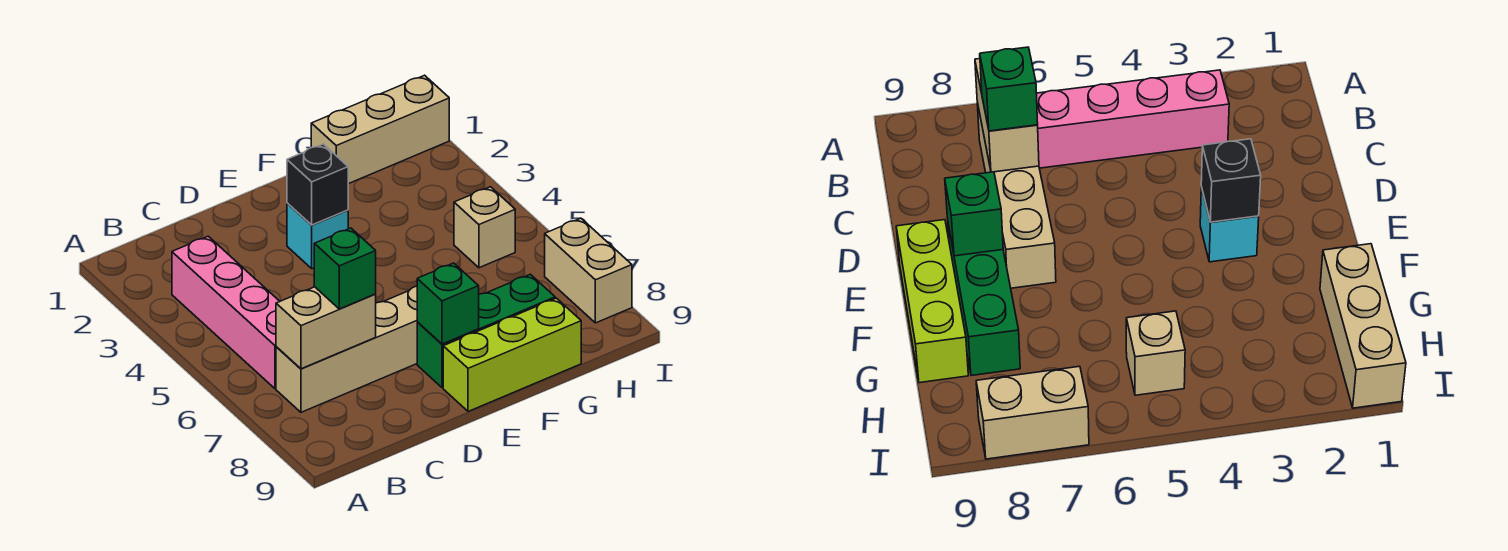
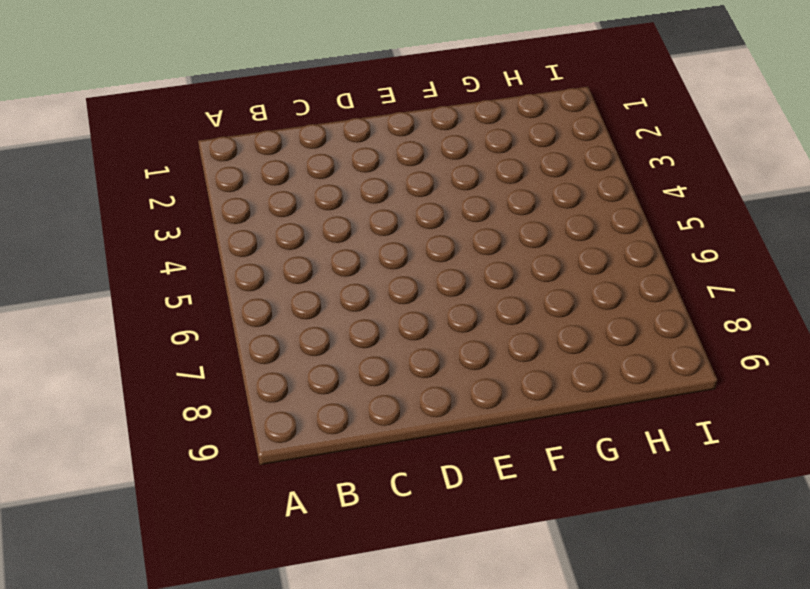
none -> pink 1x4 brick [172,236,280,389]
none -> tan 1x4 brick [276,286,417,412]
none -> cyan 1x1 brick [287,203,348,269]

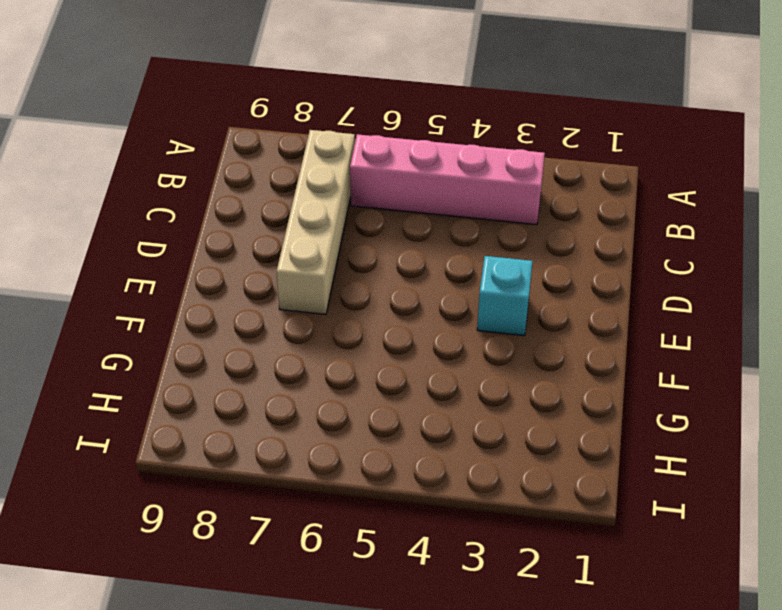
none -> green 1x3 brick [417,274,555,388]
none -> lime 1x3 brick [443,298,581,411]
none -> tan 1x3 brick [311,75,449,184]

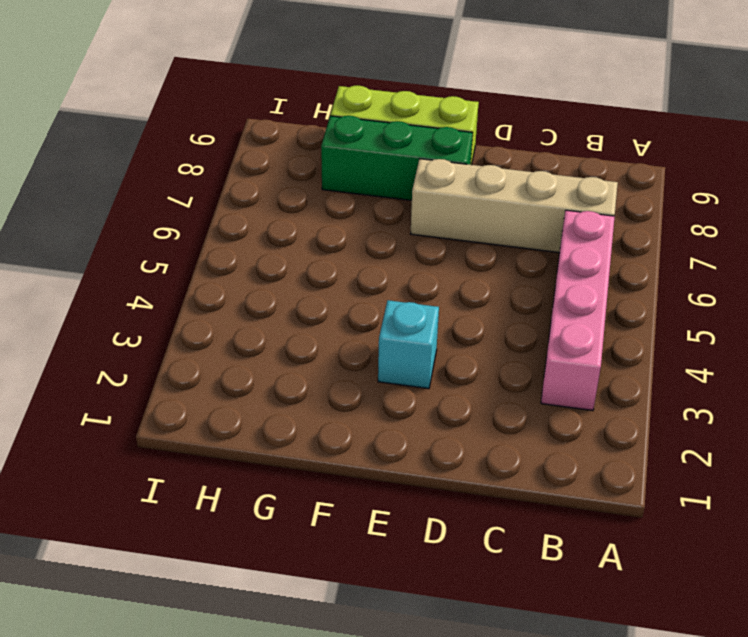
none -> tan 1x3 brick [311,75,449,184]
none -> tan 1x1 brick [454,187,515,268]
none -> tan 1x2 brick [545,218,632,323]

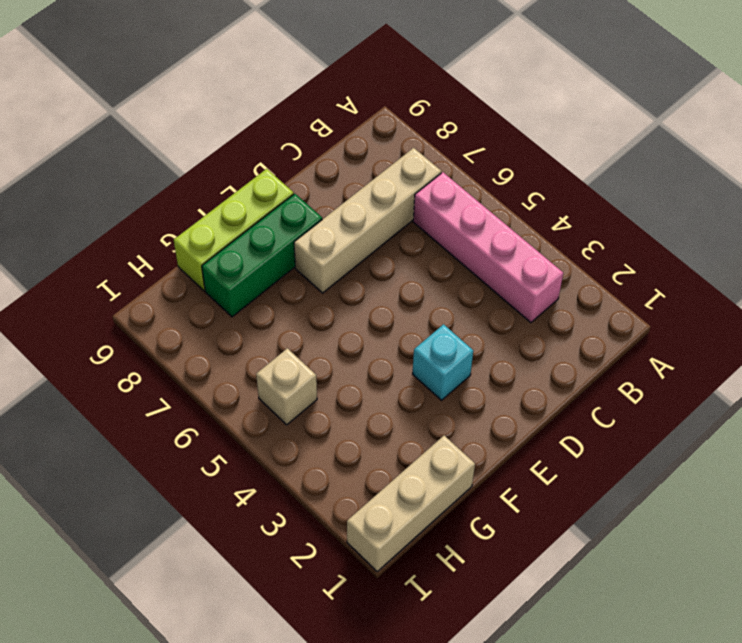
none -> tan 1x2 brick [545,218,632,323]
none -> tan 1x2 brick [276,287,376,369]
none -> black 1x1 brick [287,144,348,225]

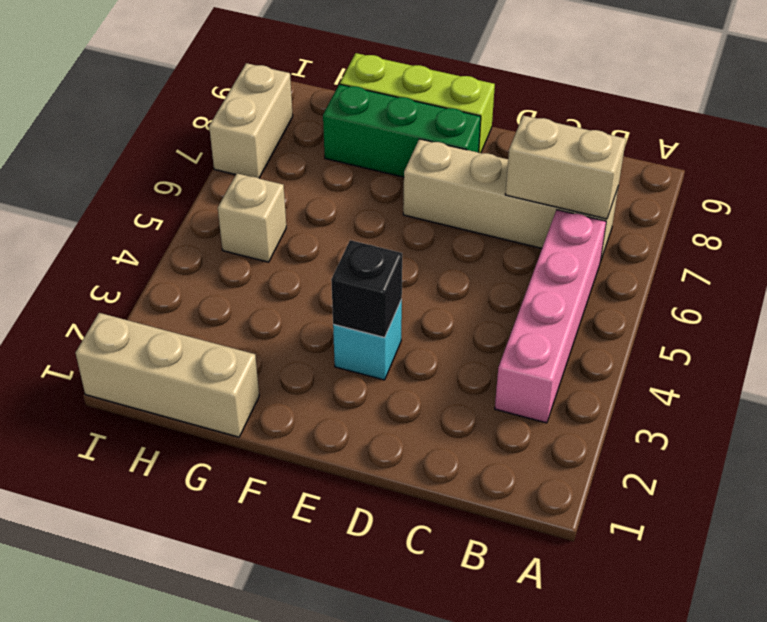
none -> green 1x1 brick [417,263,479,344]
none -> green 1x1 brick [314,228,376,309]

